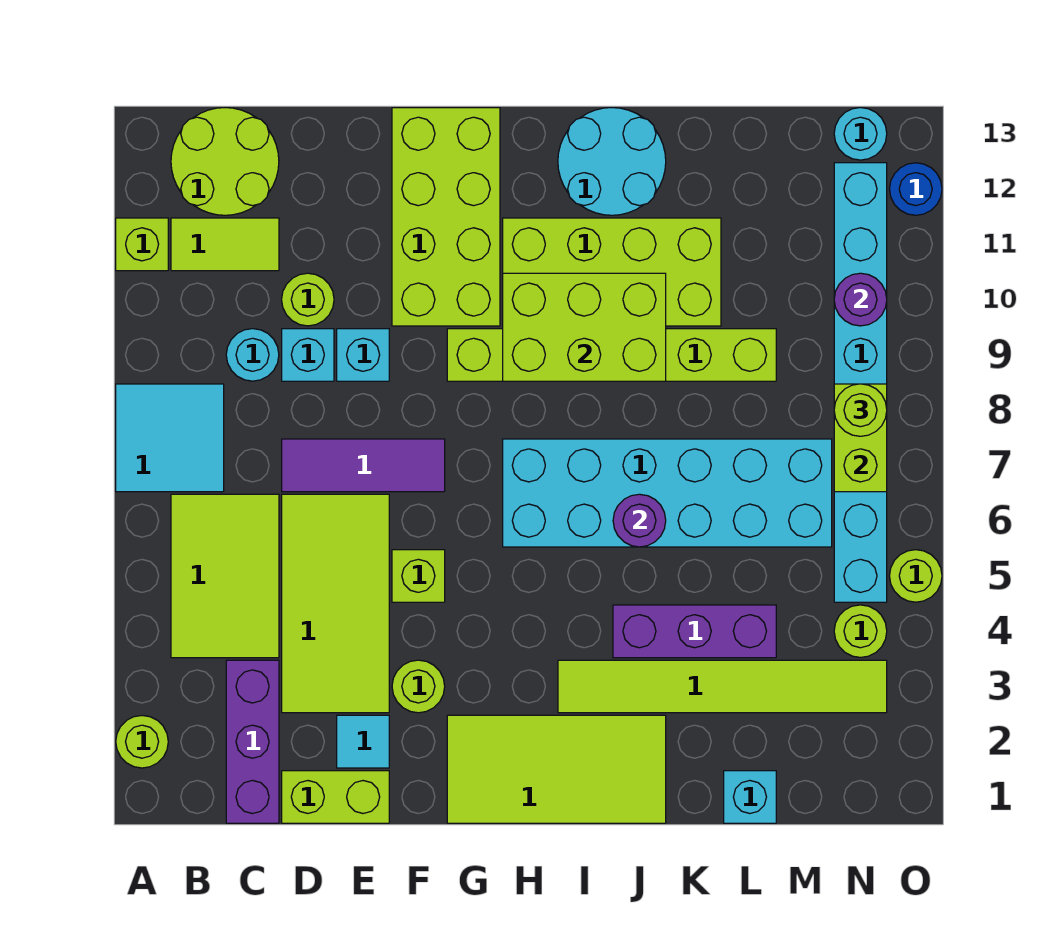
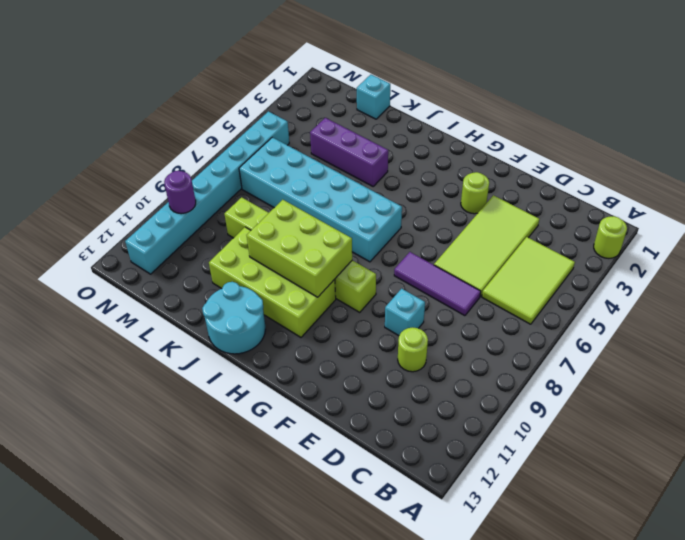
none -> cyan 2x2 tile [116,384,224,492]
none -> lime 1x1 brick [116,218,168,271]
none -> lime 1x2 tile [171,218,279,271]
none -> lime 2x2 round brick [171,108,279,215]

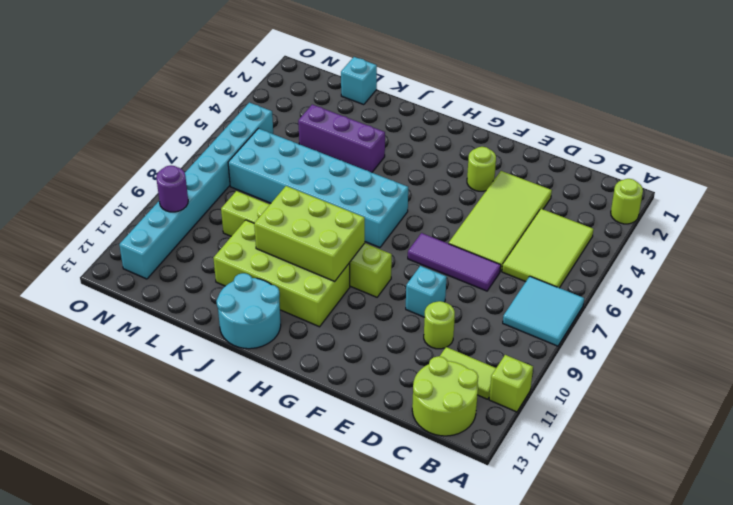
none -> purple 1x3 brick [226,660,279,823]
none -> cyan 1x1 round brick [226,329,279,381]
none -> lime 1x2 brick [282,771,389,823]
none -> cyan 1x1 brick [282,329,334,381]

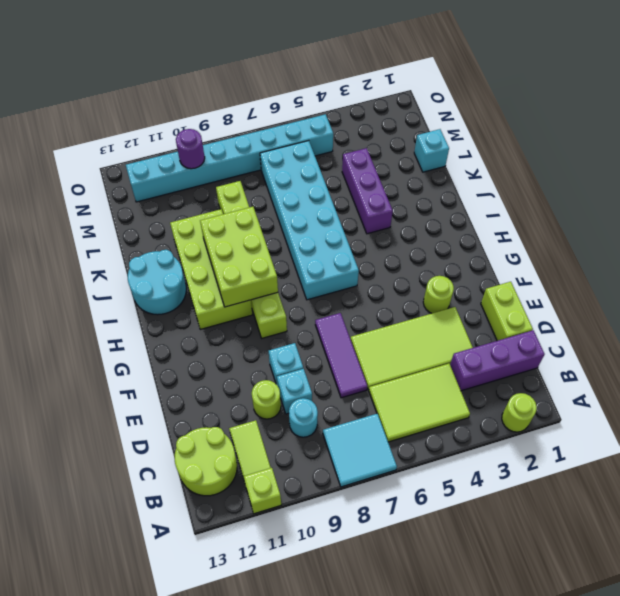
none -> cyan 1x1 tile [337,715,389,768]
none -> lime 1x1 brick [392,550,445,602]
none -> lime 2x4 brick [392,108,500,326]
none -> lime 2x4 tile [447,715,666,823]

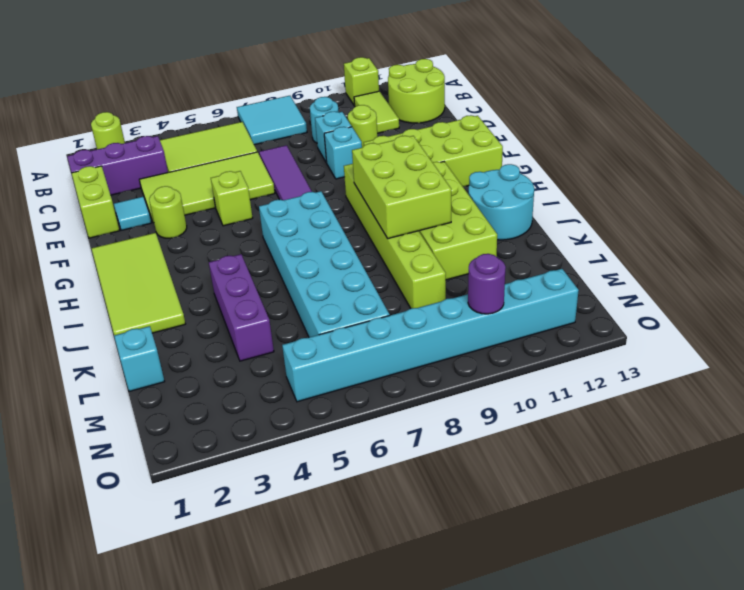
none -> lime 1x6 tile [558,660,887,713]
none -> lime 1x1 round brick [834,605,887,657]
none -> cyan 1x1 round brick [834,108,887,160]
none -> lime 1x1 round brick [890,550,942,602]

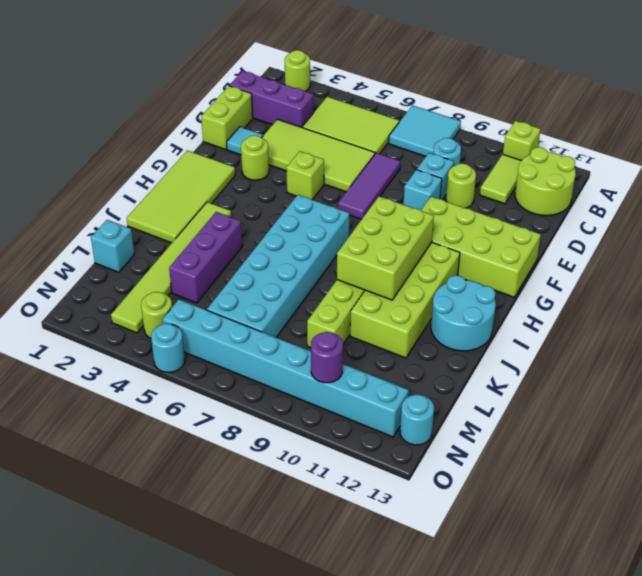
cyan 1x1 round brick [151,324,185,372] -> lime 1x1 round brick [890,550,942,602]
none -> blue 1x1 round brick [890,163,942,215]
none -> purple 1x1 round brick [613,494,666,547]
none -> lime 1x2 brick [834,384,887,492]
none -> lime 1x1 round brick [834,384,887,436]

